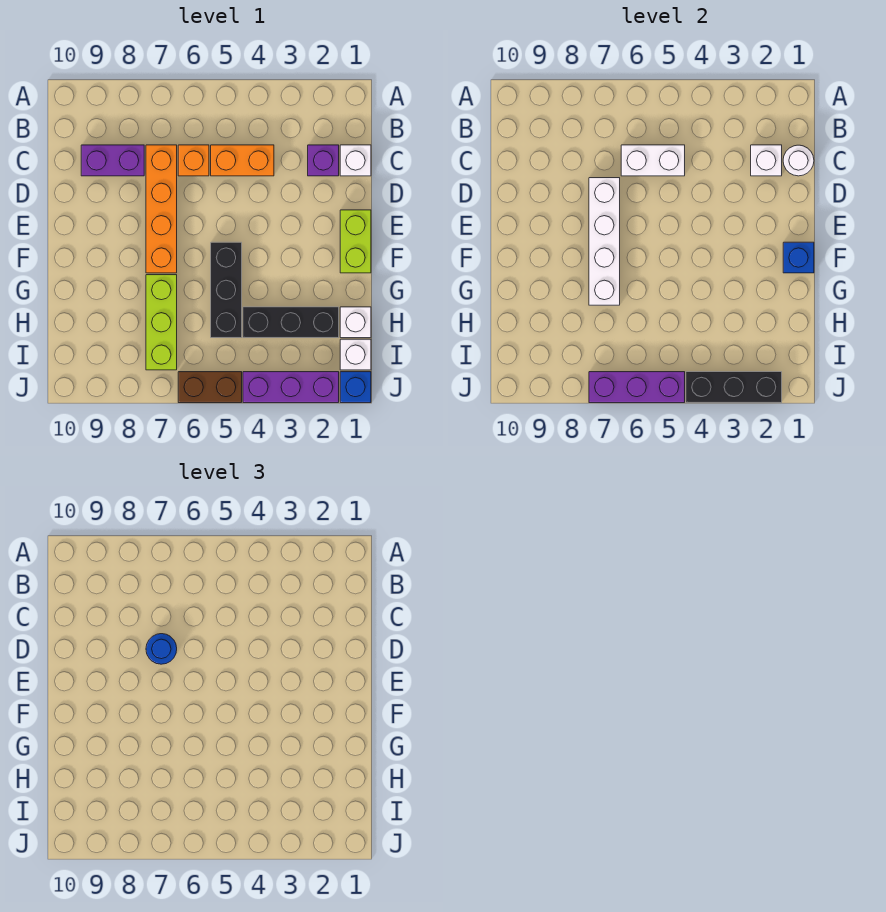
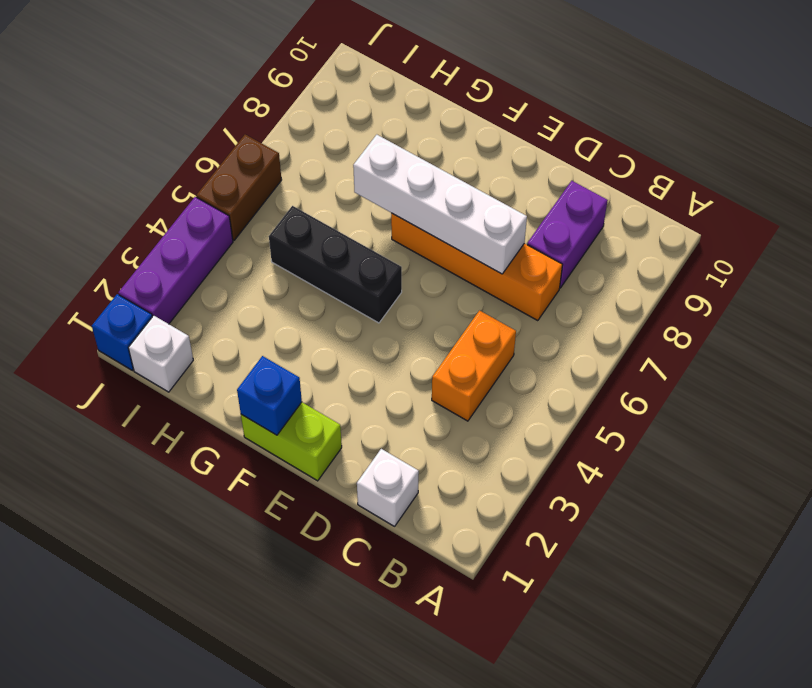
none -> purple 1x1 brick [308,145,339,176]
none -> orange 1x1 brick [178,145,209,176]
none -> lime 1x3 brick [146,275,177,370]

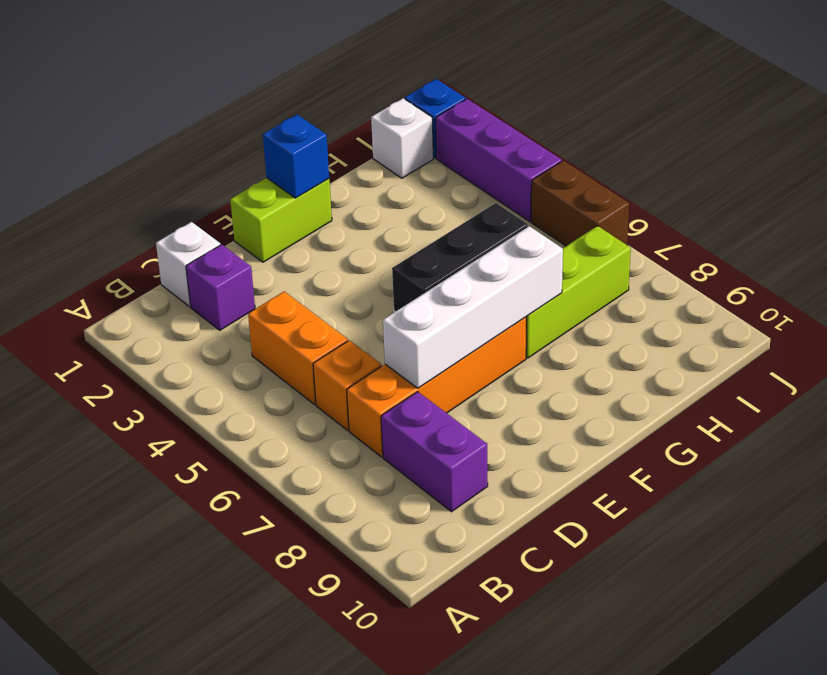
none -> white 1x1 brick [340,307,371,338]
none -> black 1x3 brick [243,307,339,338]
none -> white 1x1 round brick [783,145,814,176]

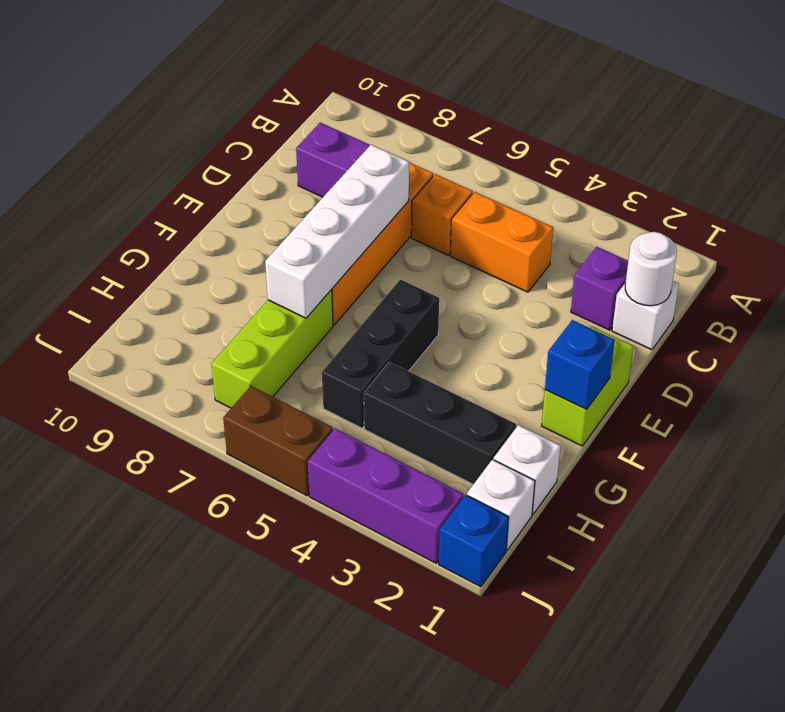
none -> white 1x1 brick [751,145,782,176]
none -> white 1x2 brick [621,145,685,176]
none -> black 1x3 brick [686,372,782,403]

